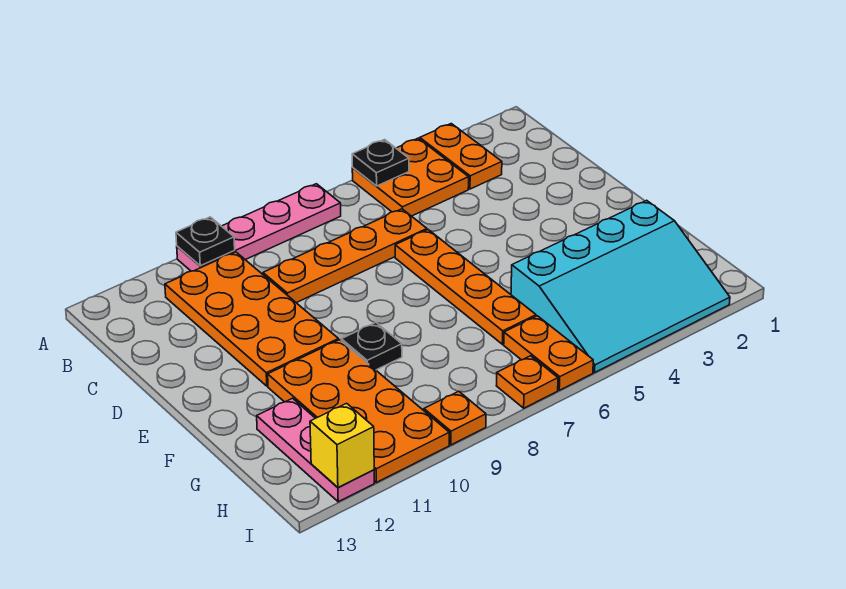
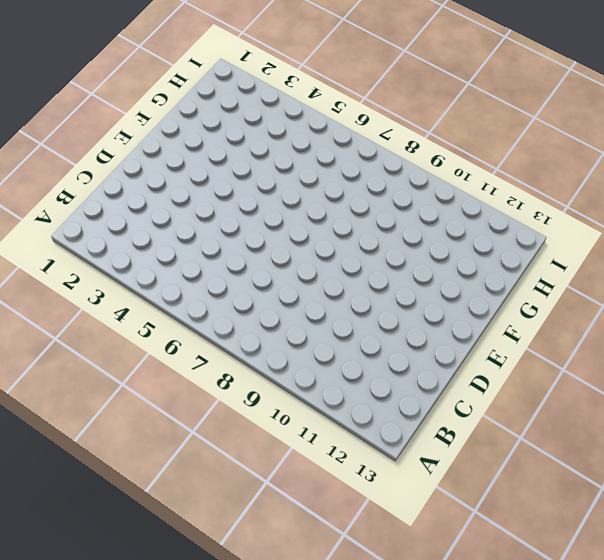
none -> orange 1x2 plate [420,124,502,189]
none -> orange 2x2 plate [352,138,469,216]
none -> pink 1x4 plate [177,184,341,271]

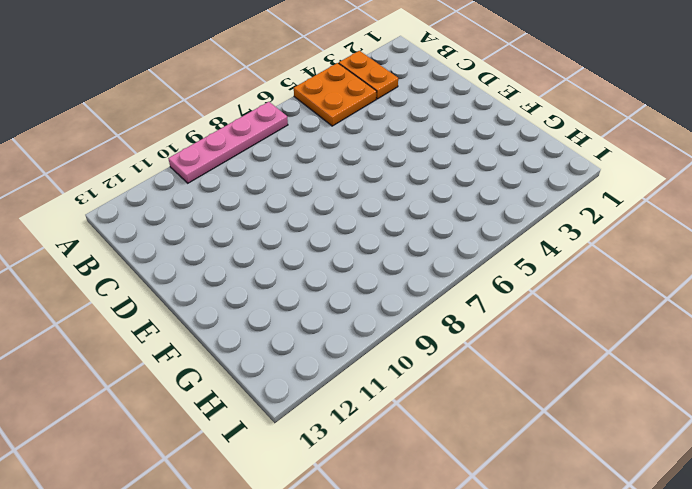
none -> orange 2x4 plate [165,252,338,386]
none -> orange 1x4 plate [263,209,427,303]
none -> orange 1x4 plate [395,230,536,344]

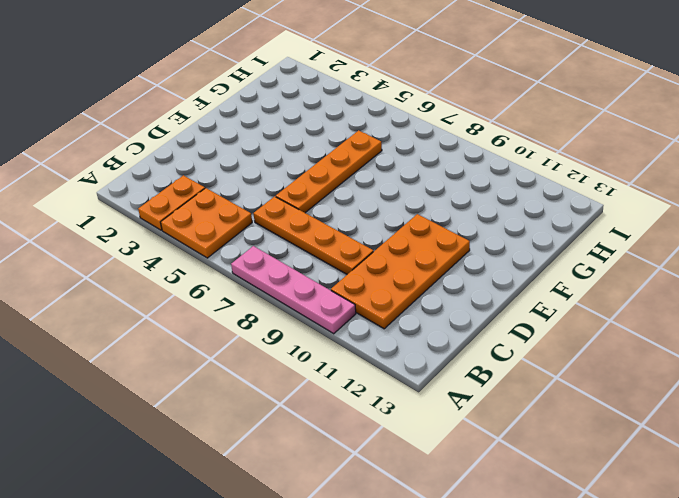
none -> black 1x1 plate [341,323,402,370]
none -> orange 2x4 plate [268,340,449,482]
none -> cyan 3x4 slope [511,200,730,372]

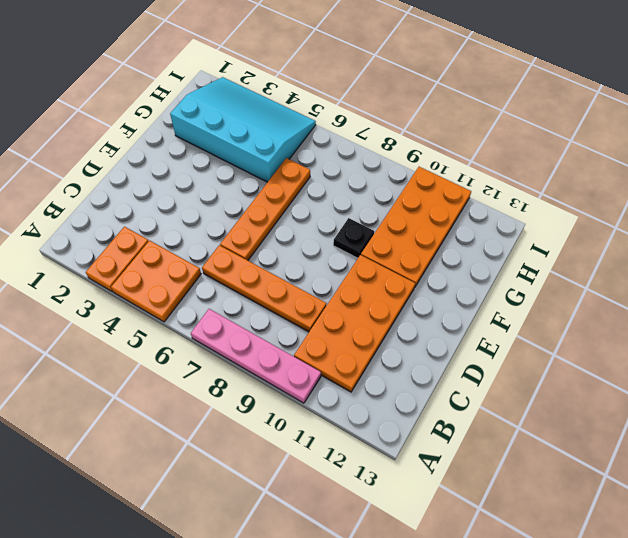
none -> pink 1x3 plate [257,398,374,502]
none -> orange 1x2 plate [504,316,593,390]
none -> orange 1x1 plate [496,356,558,408]

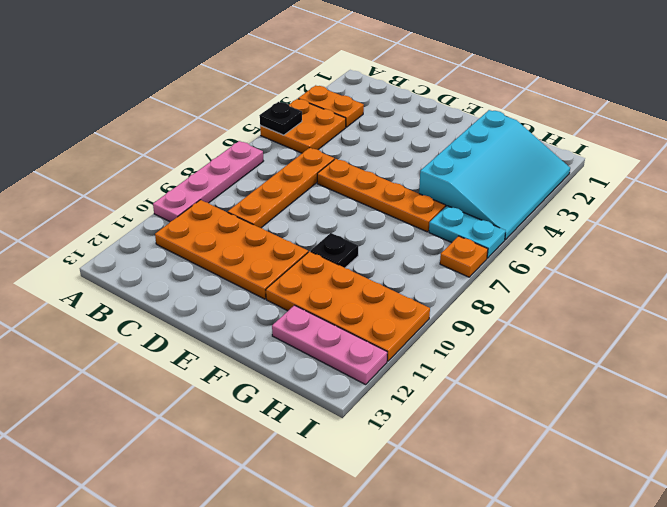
cyan 1x2 plate [429,206,506,258] -> orange 1x2 plate [504,316,593,390]
none -> orange 1x1 plate [424,391,486,445]
none -> black 1x1 plate [176,217,235,266]
none -> yellow 1x1 brick [310,403,374,487]

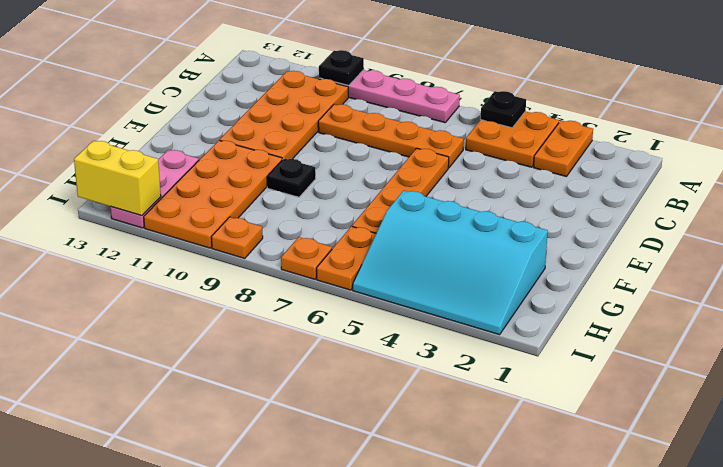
yellow 1x2 brick [74,141,161,215] -> yellow 1x1 brick [310,403,374,487]

